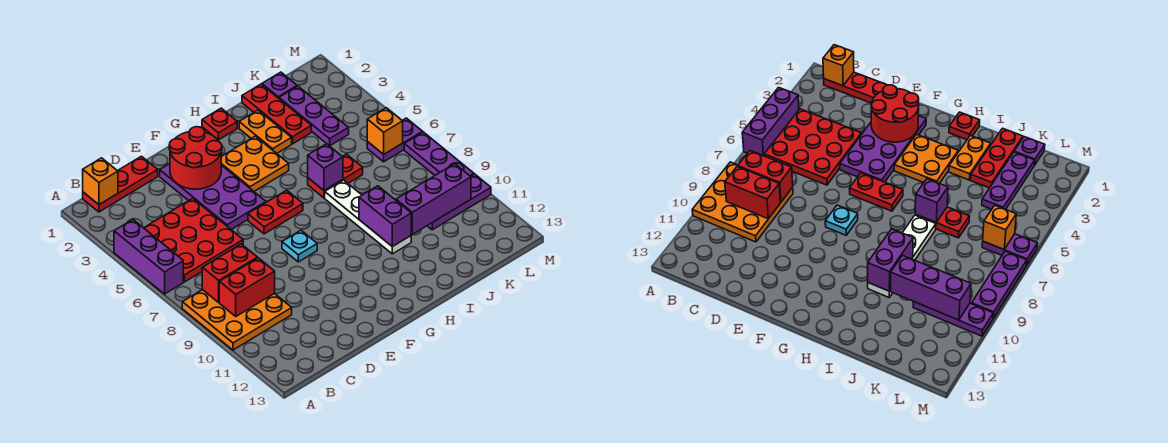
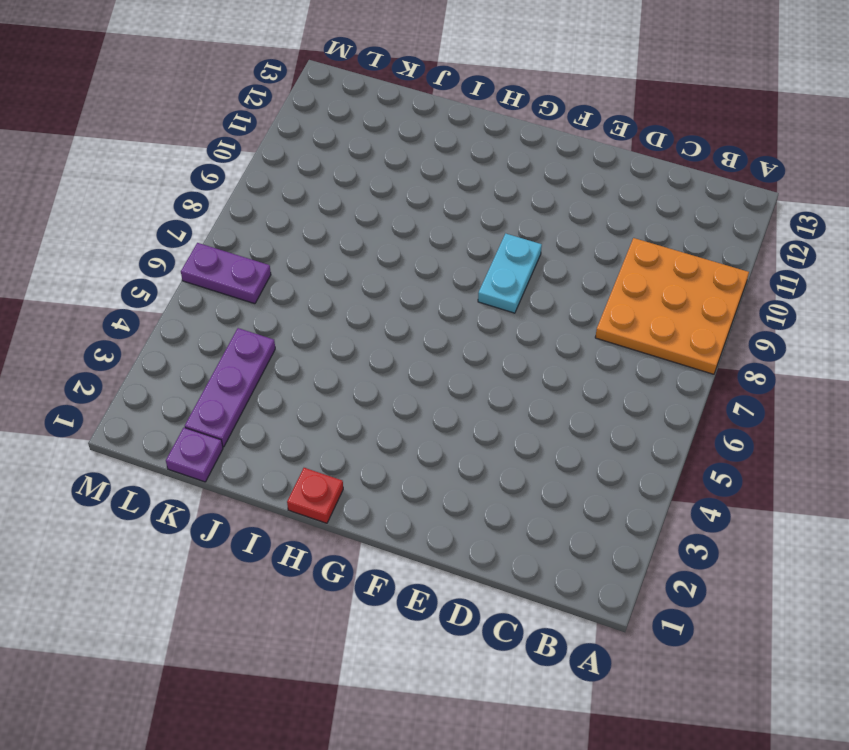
cyan 1x2 plate [478,234,542,313] -> cyan 1x1 plate [282,230,317,262]
none -> purple 1x3 brick [114,220,183,294]
none -> red 1x3 plate [83,156,158,212]
none -> red 3x3 plate [144,198,243,282]

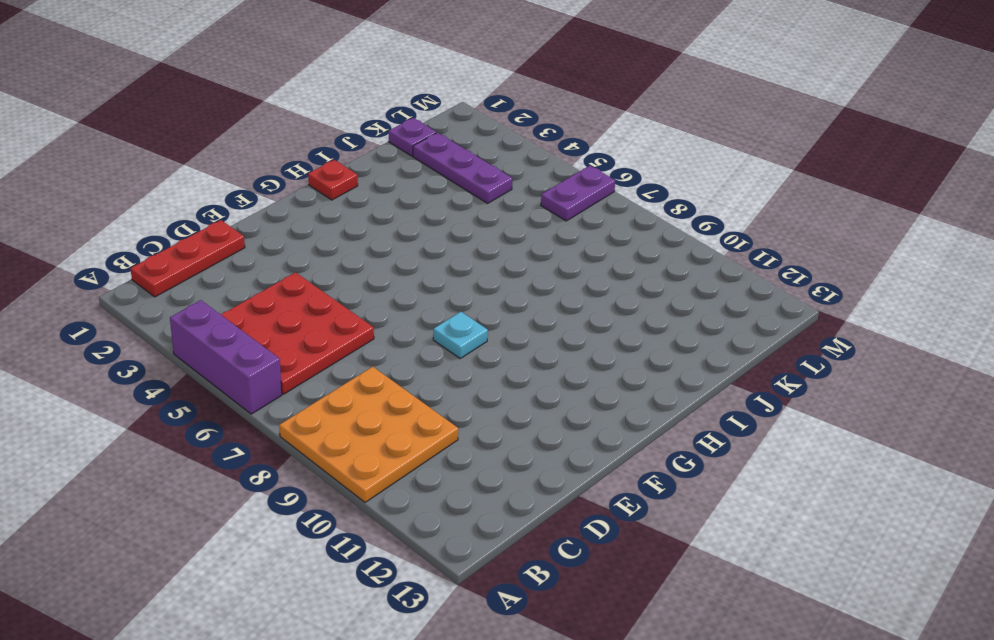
none -> purple 2x4 plate [160,164,266,230]
none -> red 1x2 plate [248,190,303,234]
none -> orange 2x2 plate [221,136,289,191]

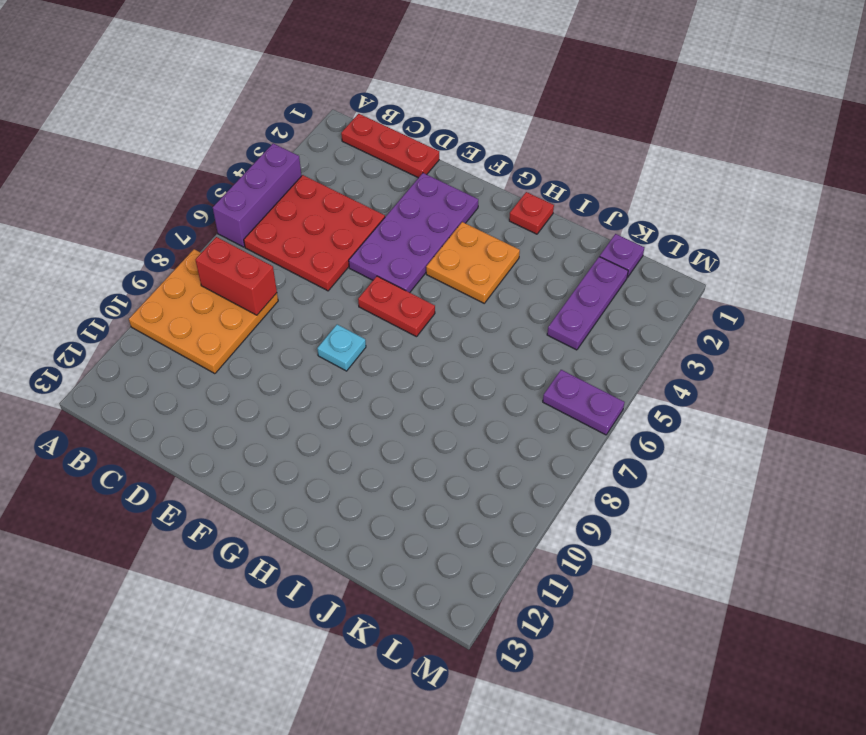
none -> orange 1x2 plate [239,110,292,153]
none -> red 1x2 plate [308,154,363,198]
none -> white 1x4 plate [325,180,411,254]

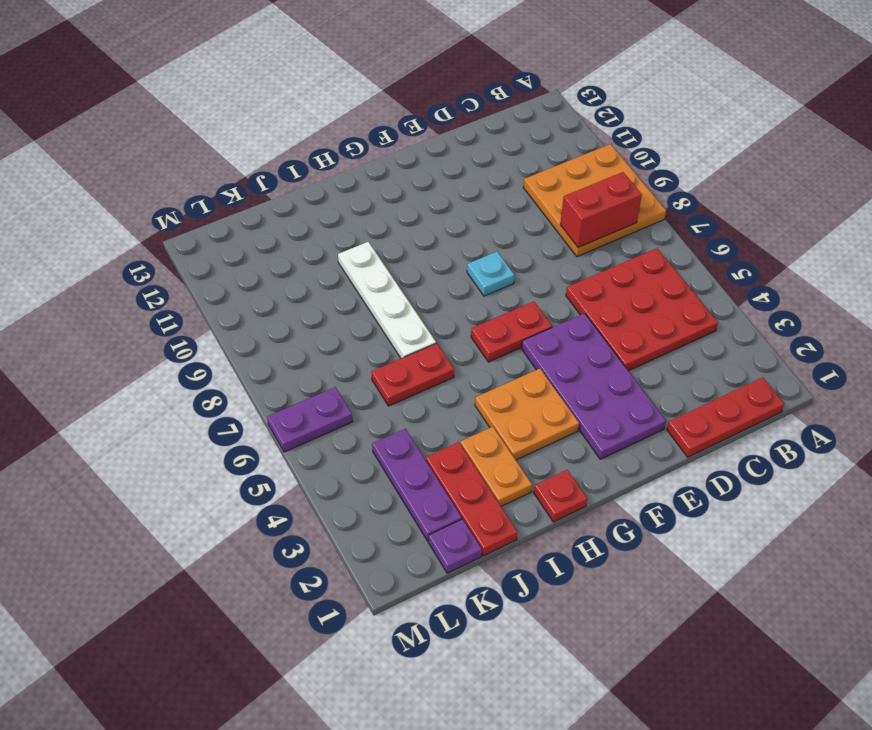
none -> purple 1x3 brick [114,220,183,294]
none -> purple 1x3 plate [427,174,491,230]
none -> purple 1x3 plate [404,132,474,176]

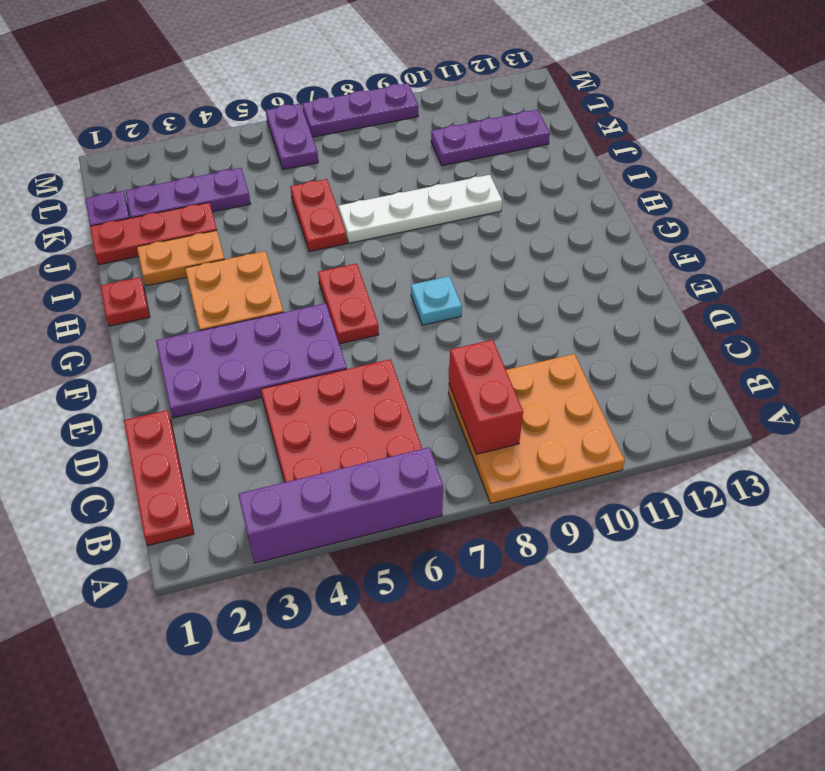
purple 1x4 brick [238,447,443,563] -> purple 1x3 brick [114,220,183,294]
purple 1x3 plate [431,110,550,166] -> purple 1x3 plate turned to [427,174,491,230]
none -> orange 1x1 brick [83,158,118,205]
none -> red 1x2 brick [219,258,275,316]
none -> red 2x2 round brick [169,127,222,189]

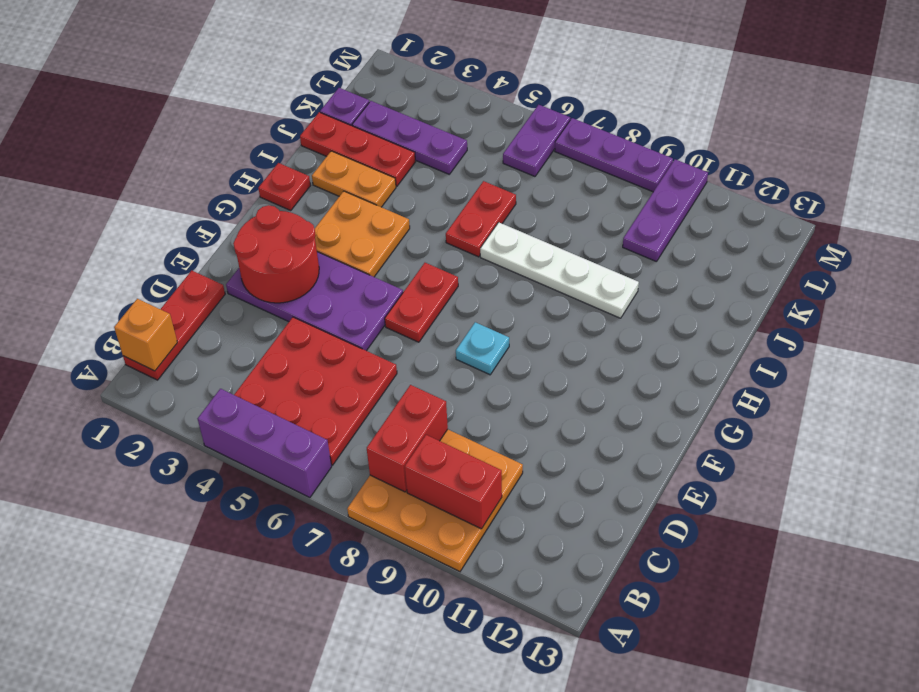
red 1x2 brick [405,435,502,529] -> red 1x2 brick turned to [219,258,275,316]
none -> purple 1x1 brick [308,144,343,190]
none -> purple 1x2 brick [359,186,411,247]
none -> purple 1x3 brick [396,164,471,234]

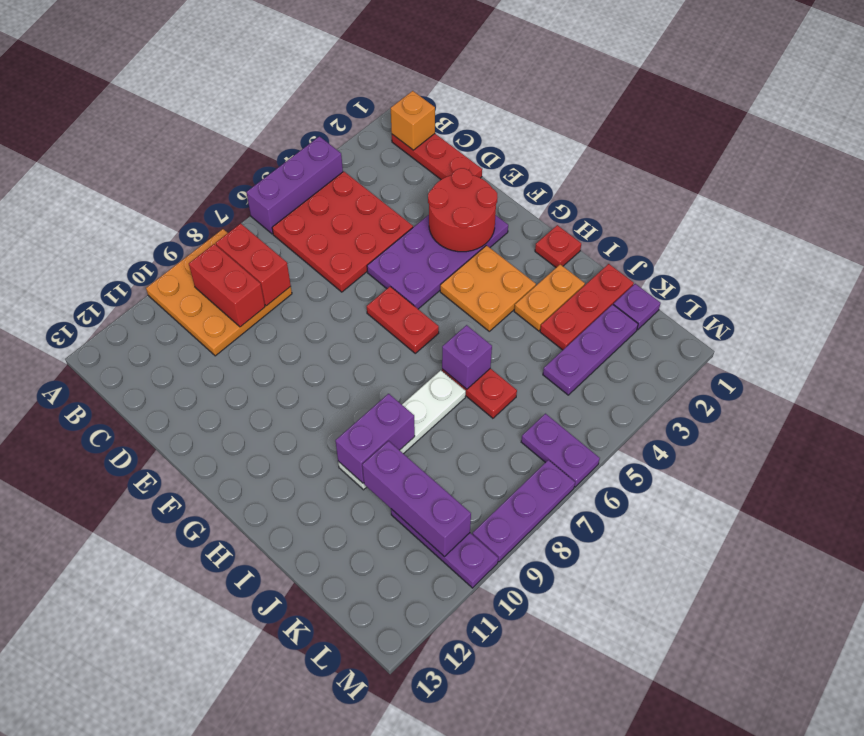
none -> cyan 1x1 plate [282,230,317,262]
none -> orange 1x1 brick [367,108,403,154]

